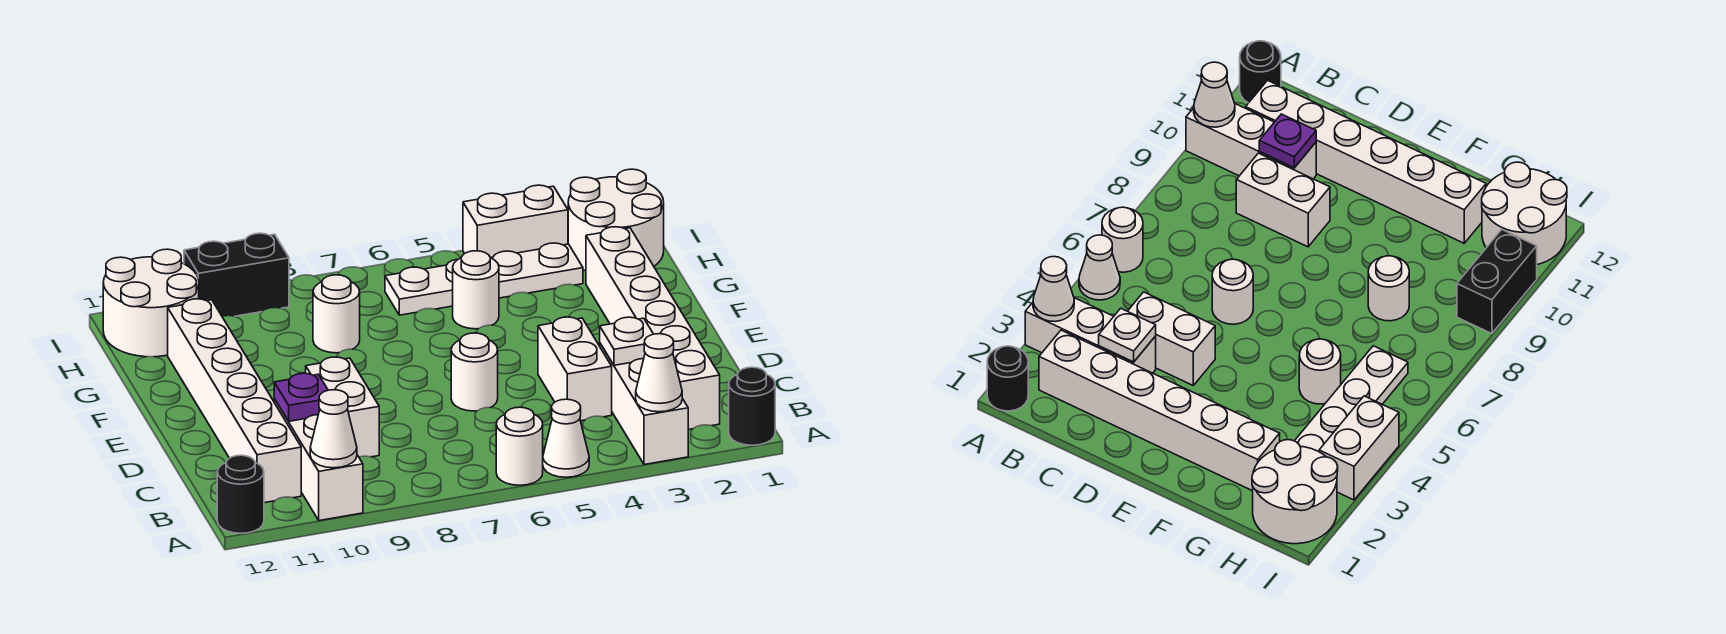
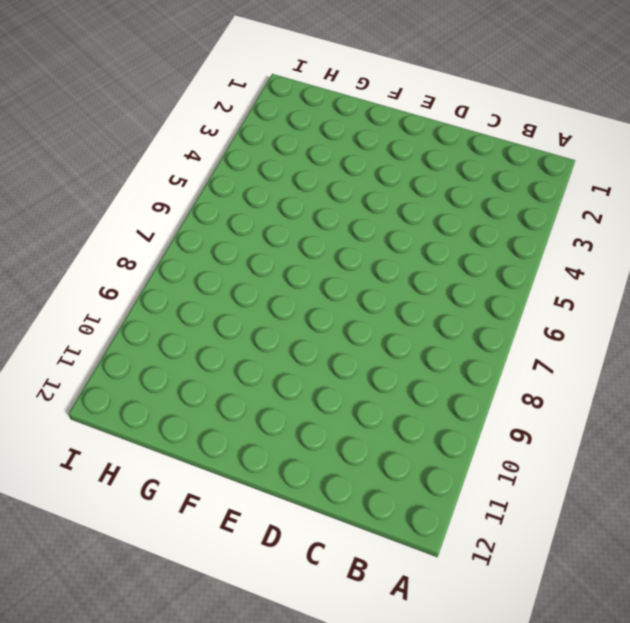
none -> black 1x1 round brick [729,367,775,445]
none -> white 1x3 brick [600,344,688,465]
none -> white 1x1 cone [543,399,589,477]

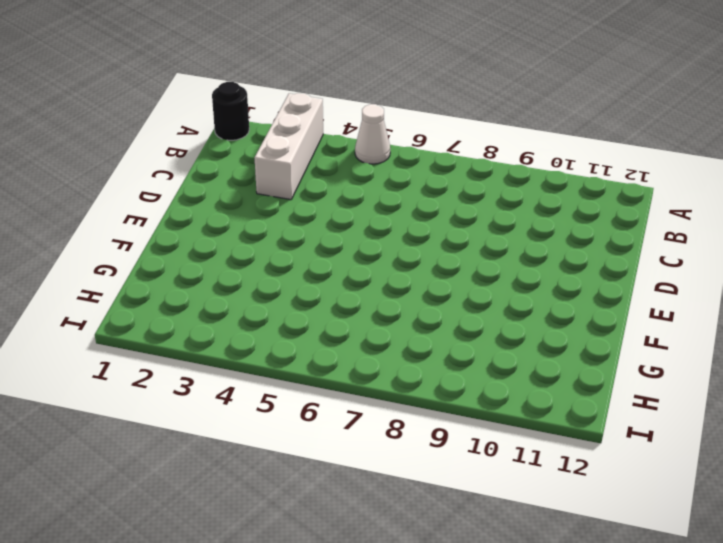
none -> white 1x1 round brick [496,407,543,485]
none -> white 1x3 brick [274,399,363,521]
none -> black 1x1 round brick [217,455,264,533]

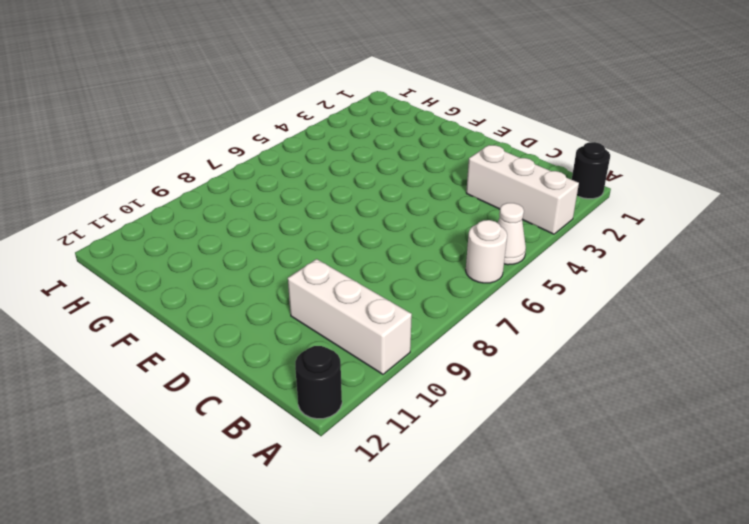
none -> white 1x6 brick [586,227,720,430]
none -> white 1x6 brick [168,299,301,503]
none -> white 1x2 brick [538,317,612,421]

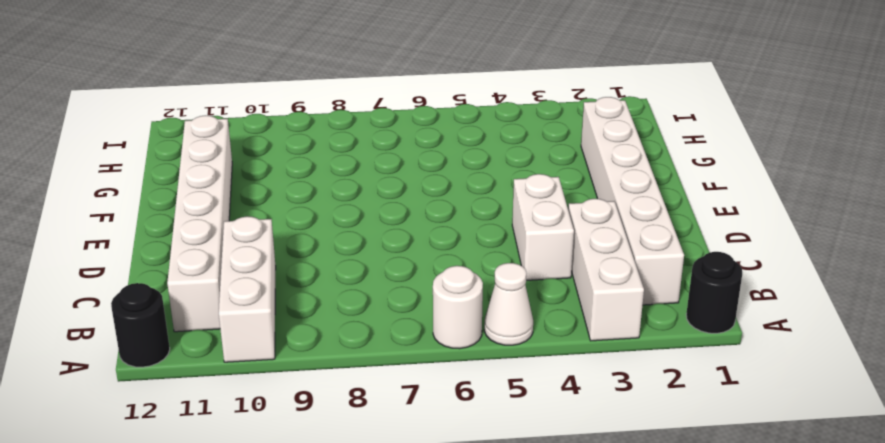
none -> white 1x2 brick [306,357,379,457]
none -> white 1x1 round brick [451,333,498,411]
none -> white 1x1 round brick [453,251,499,329]

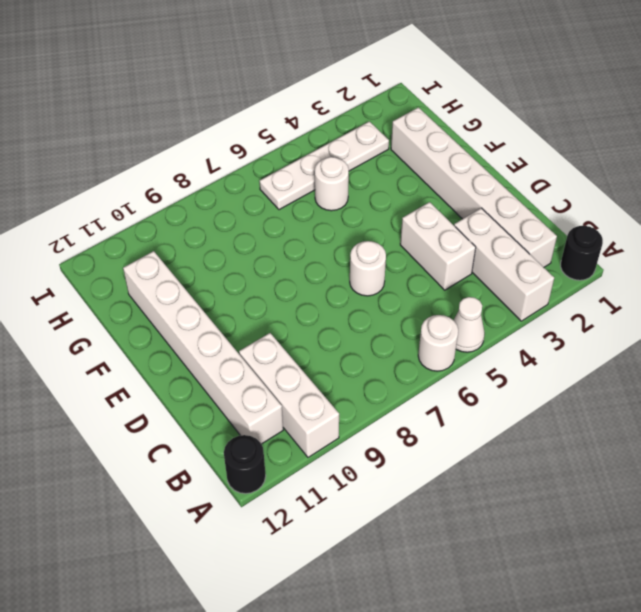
none -> white 1x2 brick [306,357,379,457]
none -> white 1x1 round brick [313,275,360,353]
none -> white 2x2 round brick [568,169,664,271]

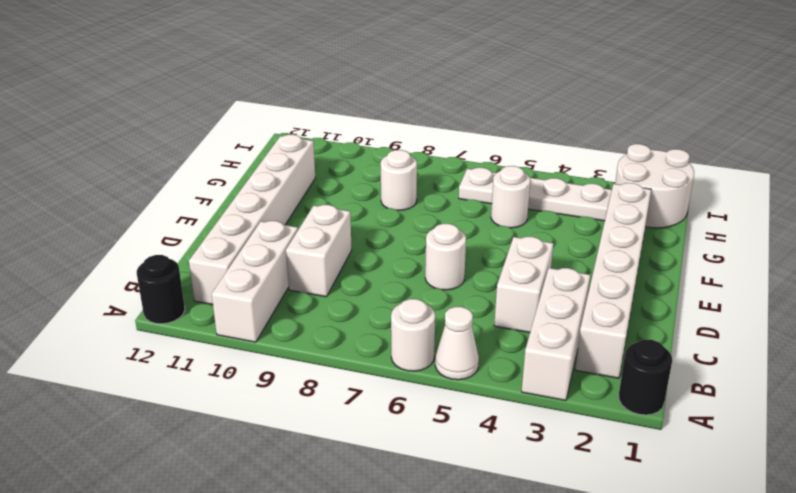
none -> white 2x2 round brick [103,249,199,357]
none -> white 1x2 brick [463,185,568,258]
none -> black 1x2 brick [184,233,289,316]

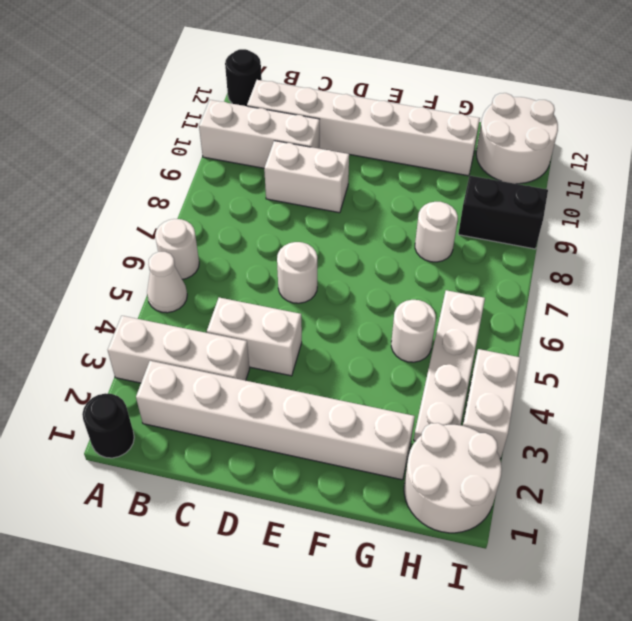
black 1x2 brick [458,176,548,249] -> black 1x2 brick turned to [184,233,289,316]
none -> white 1x1 cone [636,334,682,412]
none -> white 1x1 cone [310,390,357,468]
none -> white 1x1 plate [600,317,653,365]

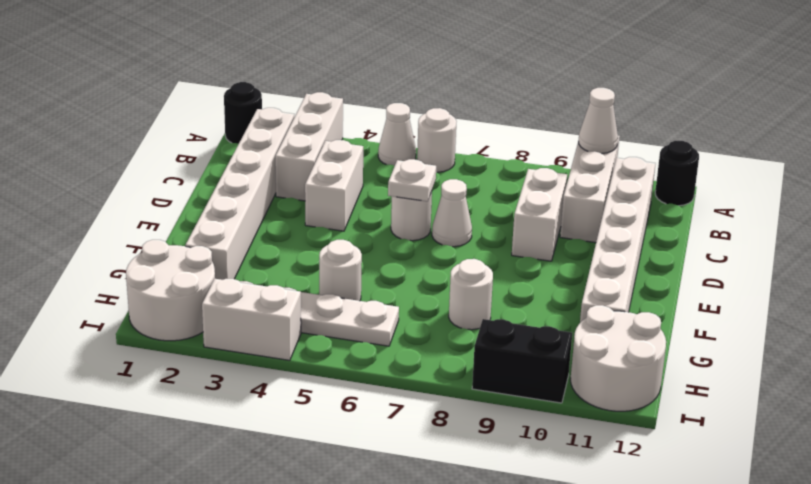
white 1x1 plate [388,159,436,201] -> white 1x1 plate moved to [600,317,653,365]
white 1x1 cone [432,179,472,247] -> white 1x1 cone moved to [636,334,682,412]
none -> purple 1x1 plate [274,373,328,421]

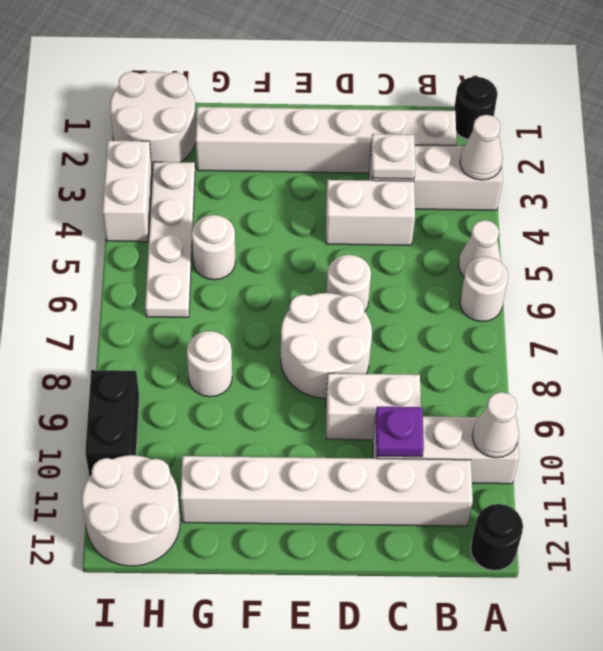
white 2x2 round brick [281,293,372,398] -> none

